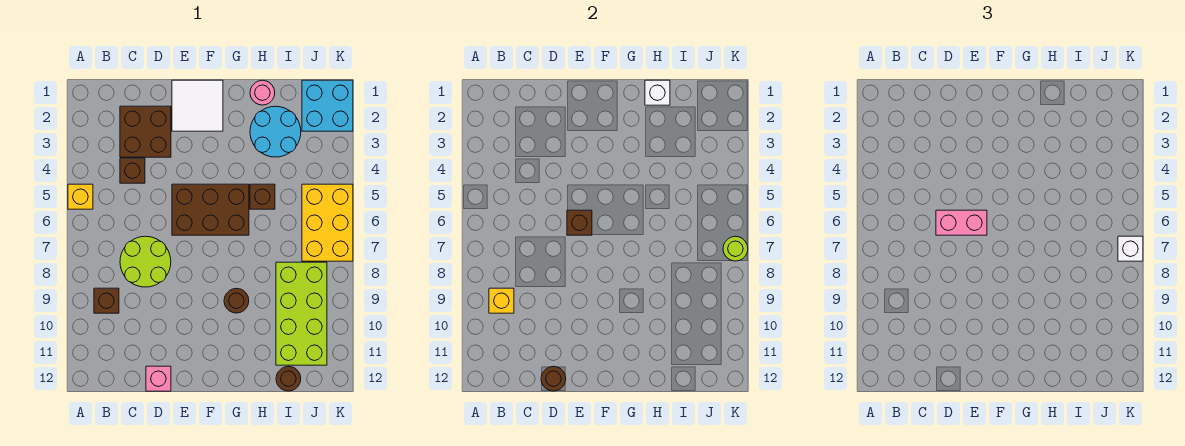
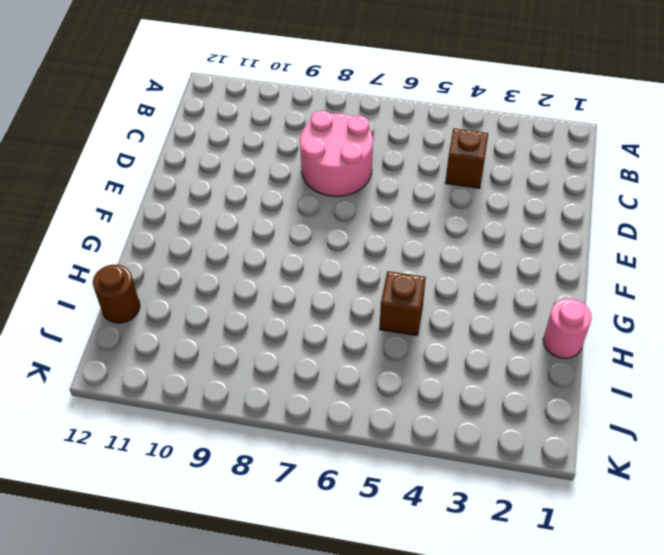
pink 2x2 round brick [300,111,373,196] -> lime 2x2 round brick [120,236,171,287]
none -> yellow 1x1 brick [68,184,93,209]
none -> brown 1x1 brick [94,288,119,313]
none -> brown 2x2 brick [120,106,171,157]

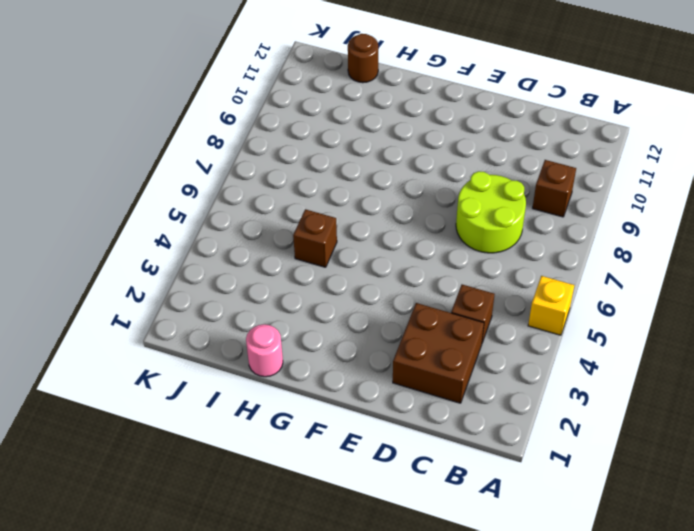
none -> pink 1x1 brick [146,366,171,391]
none -> white 2x2 tile [172,80,223,131]
none -> brown 2x3 brick [172,184,249,235]

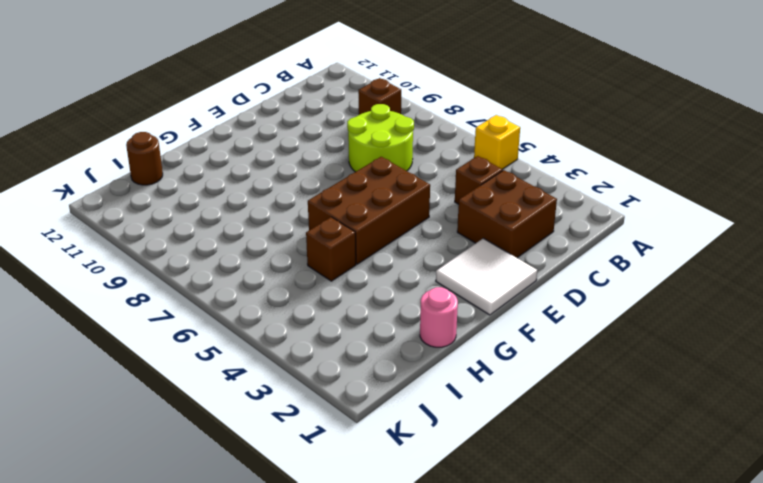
none -> pink 1x1 brick [146,366,171,391]
none -> brown 1x1 round brick [224,288,249,313]
none -> cyan 2x2 round brick [250,106,301,157]

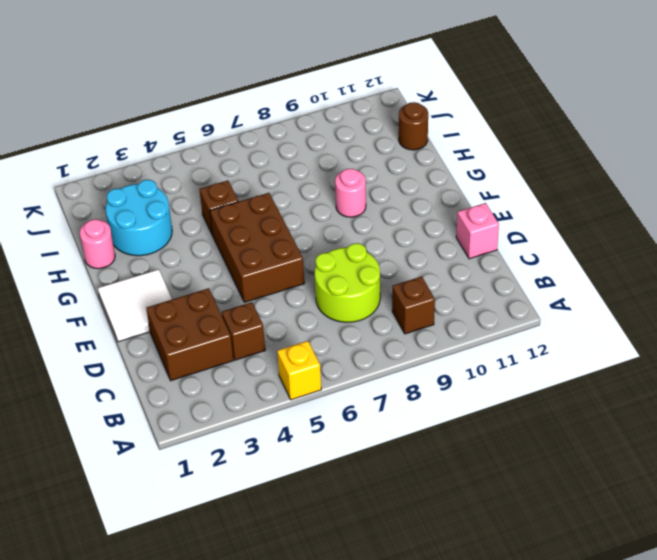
pink 1x1 round brick [335,169,366,217] -> brown 1x1 round brick [224,288,249,313]
none -> lime 2x4 brick [276,262,327,365]
none -> cyan 2x2 brick [302,80,353,131]
none -> yellow 2x3 brick [302,184,353,261]

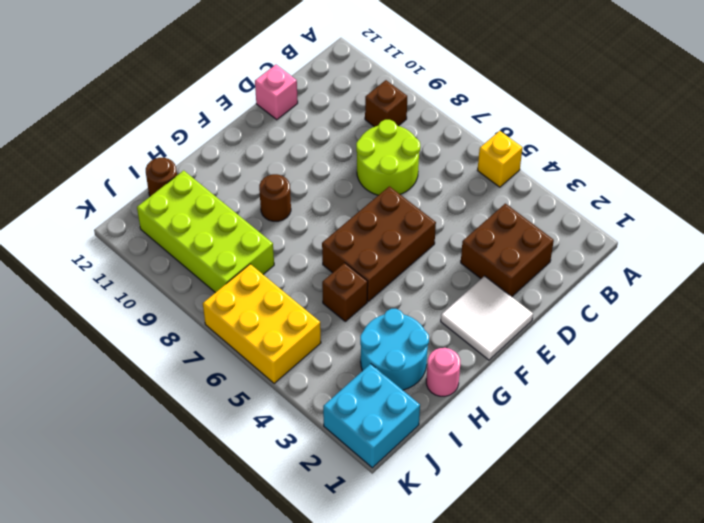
none -> brown 1x1 brick [120,158,145,183]
none -> yellow 1x1 brick [489,288,514,313]
none -> brown 1x1 round brick [541,366,566,391]

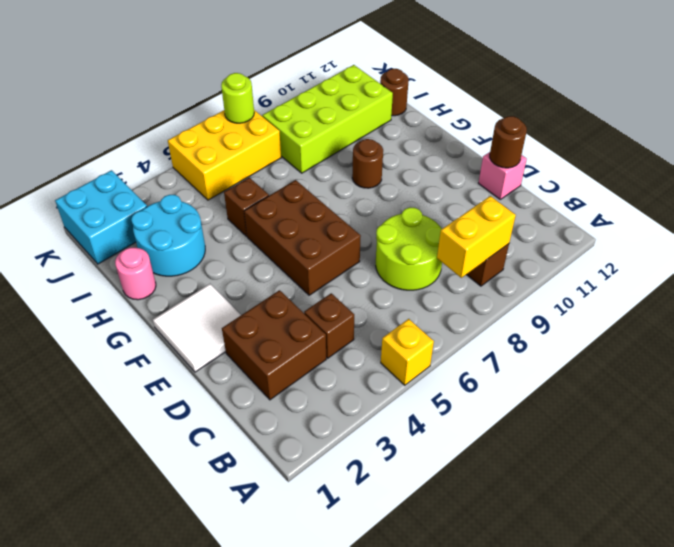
yellow 1x2 brick [437,196,516,278] -> yellow 1x1 brick [489,288,514,313]
none -> brown 1x1 brick [567,210,592,235]
none -> white 1x1 brick [645,80,670,105]
none -> pink 1x2 brick [936,210,987,235]

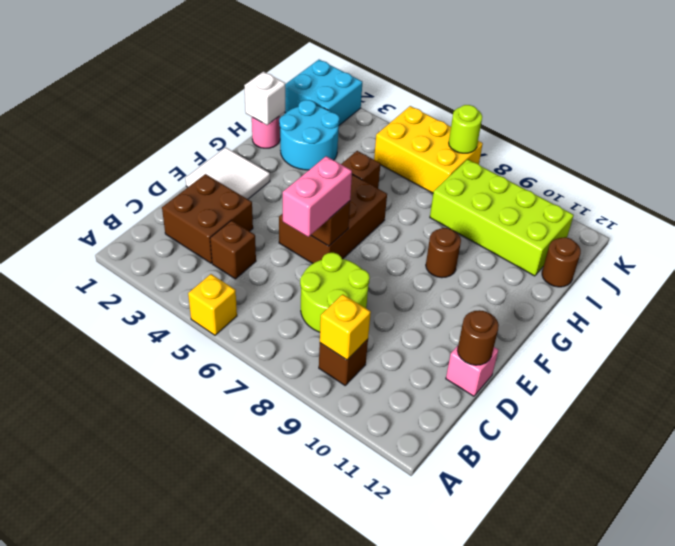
none -> white 1x1 brick [1118,236,1143,261]

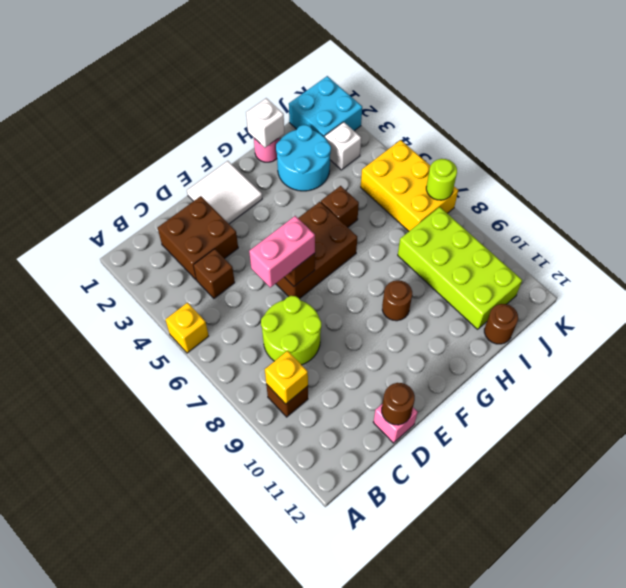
white 1x1 brick [325,122,361,170] -> white 1x1 brick moved to [1118,236,1143,261]

